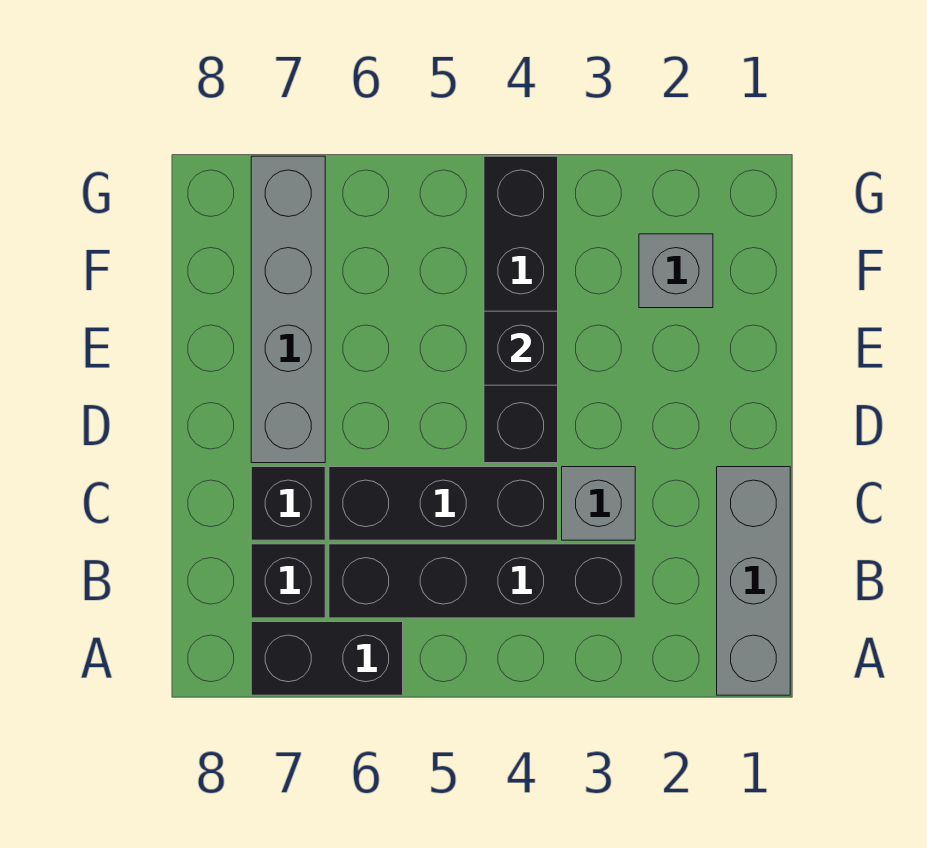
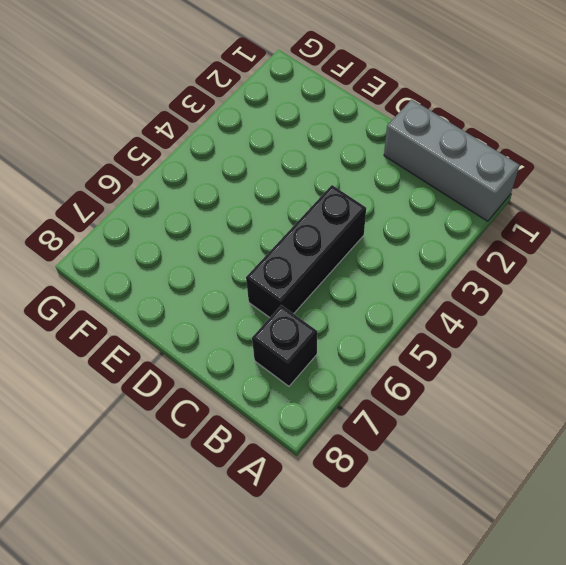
none -> black 1x2 brick [251,622,403,695]
none -> black 1x4 brick [329,544,635,618]

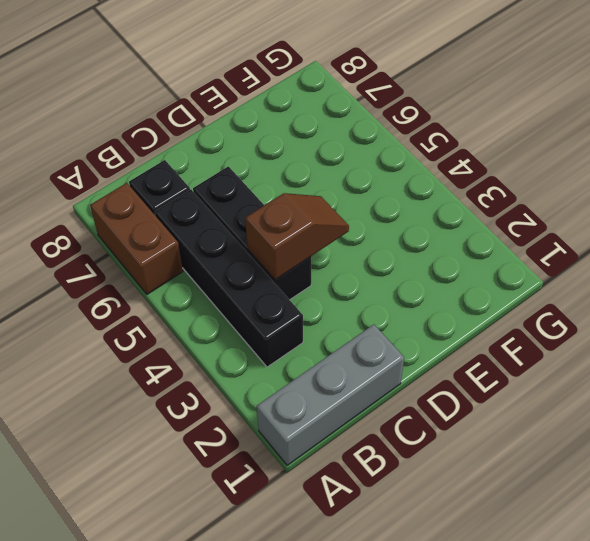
brown 1x2 brick [90,183,183,294] -> black 1x2 brick [251,622,403,695]
brown 1x2 slope [245,193,349,280] -> none
none -> grey 1x1 brick [562,467,635,540]
none -> black 1x1 brick [251,467,325,540]

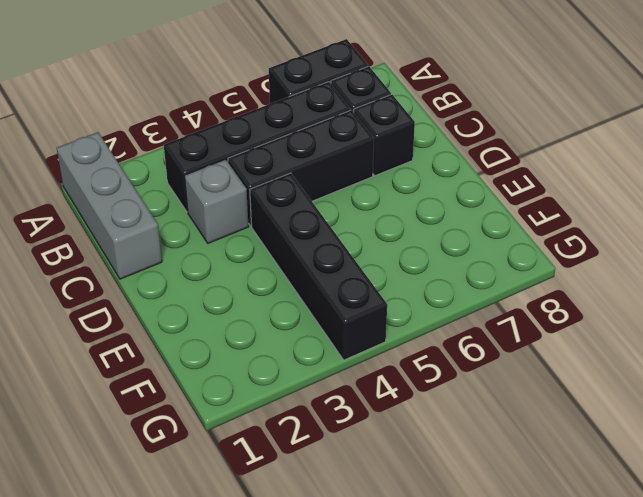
none -> grey 1x4 brick [251,156,325,463]
none -> grey 1x1 brick [639,234,713,308]

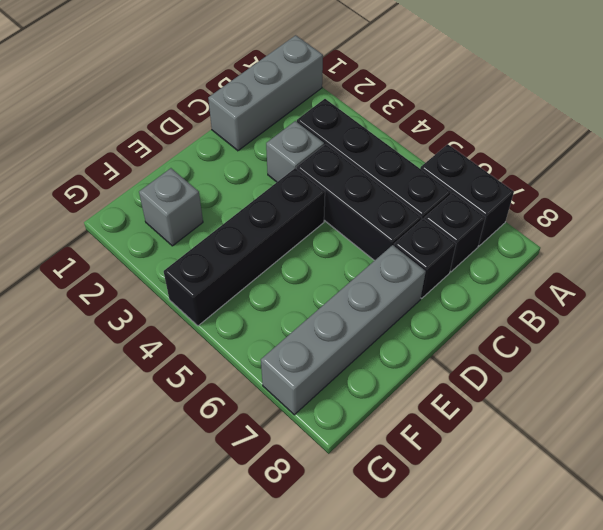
none -> black 1x1 brick [484,311,558,385]

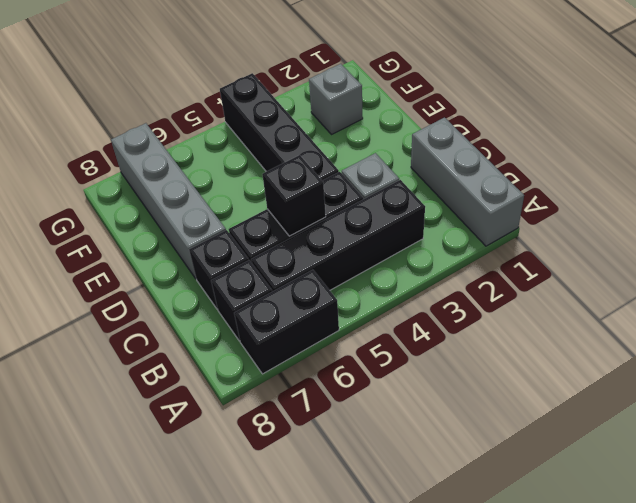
black 1x1 brick [262,155,326,236] -> black 1x1 brick moved to [484,311,558,385]

